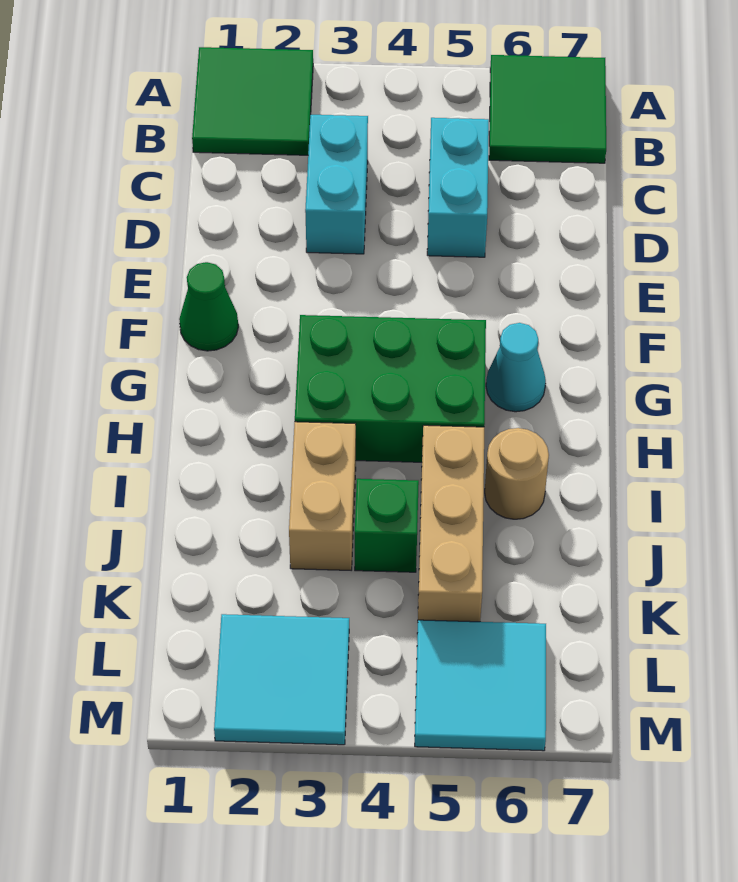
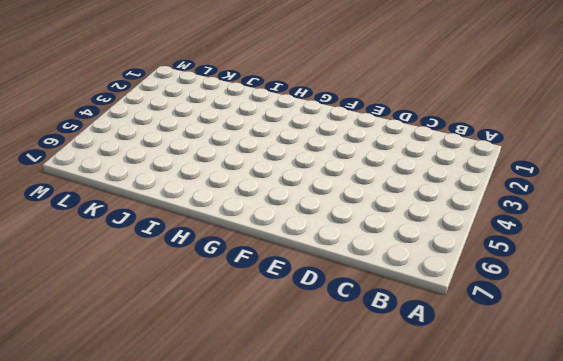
none -> green 2x2 tile [192,47,313,155]
none -> green 2x2 tile [489,55,606,163]
none -> cyan 1x2 brick [305,115,368,254]

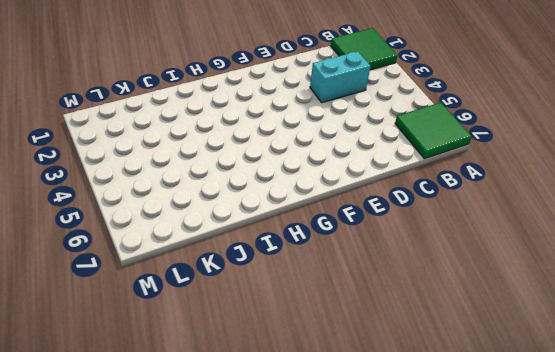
none -> cyan 1x2 brick [427,118,489,257]
none -> green 1x1 cone [179,262,238,351]
none -> green 2x3 brick [295,315,486,462]

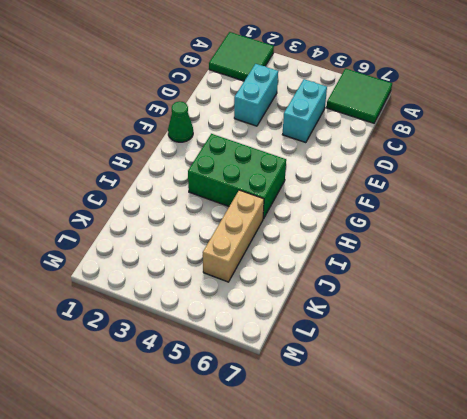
none -> cyan 1x1 cone [486,323,546,412]
none -> tan 1x2 brick [289,422,356,570]
none -> tan 1x1 round brick [485,428,549,519]

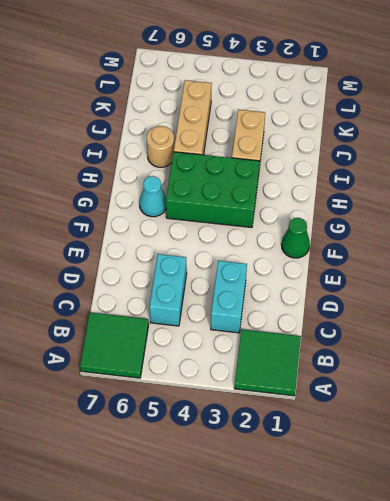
none -> green 1x1 brick [355,479,419,572]
none -> cyan 2x2 tile [214,614,349,745]
none -> cyan 2x2 tile [415,620,546,751]

